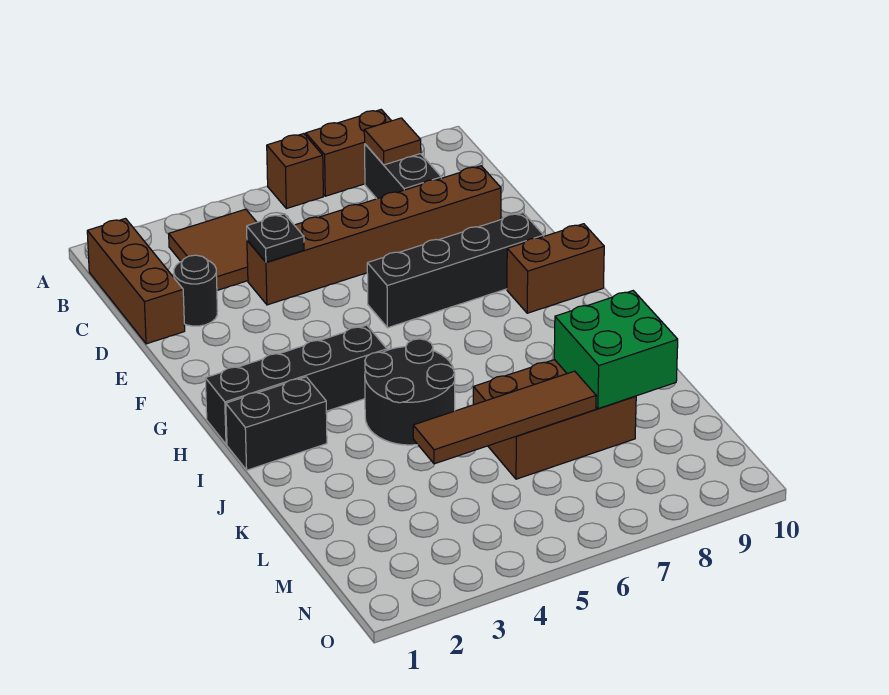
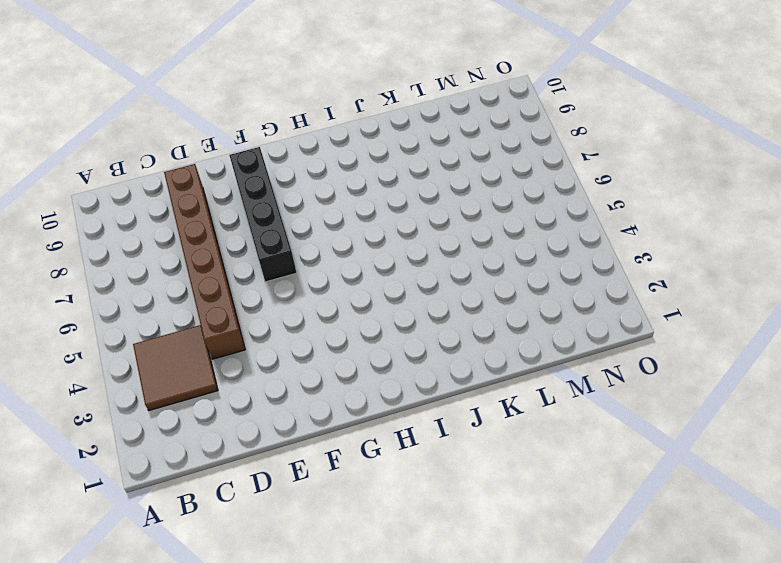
none -> brown 1x1 brick [267,134,323,209]
none -> brown 1x2 brick [306,110,391,196]
none -> brown 1x3 brick [87,219,185,344]

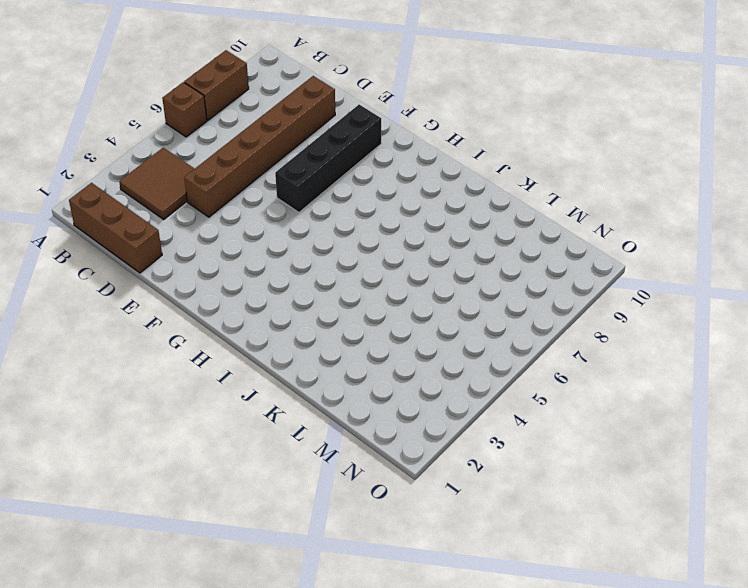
none -> black 1x2 brick [365,144,441,199]
none -> black 1x1 round brick [174,255,218,326]
none -> brown 1x2 brick [507,224,604,313]

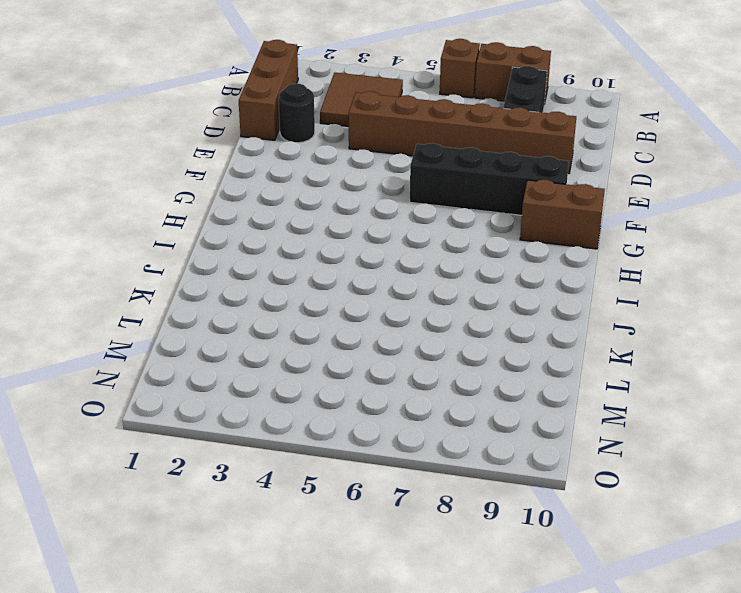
none -> black 1x4 brick [205,325,387,444]
none -> black 1x2 brick [226,377,327,470]
none -> black 2x2 round brick [365,339,455,445]

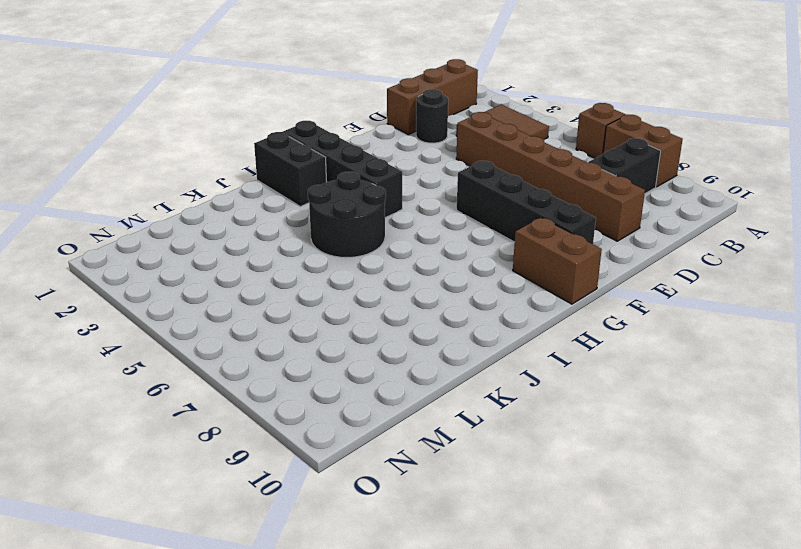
none -> brown 2x3 brick [473,360,636,479]
none -> brown 1x1 tile [364,118,421,165]
none -> black 1x1 plate [247,214,304,262]

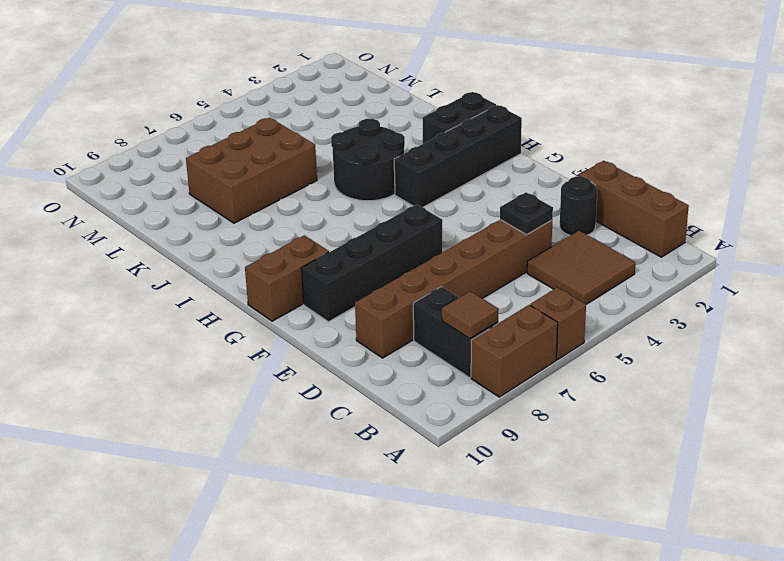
none -> green 2x2 brick [554,291,678,409]
none -> brown 1x4 tile [413,371,596,464]

